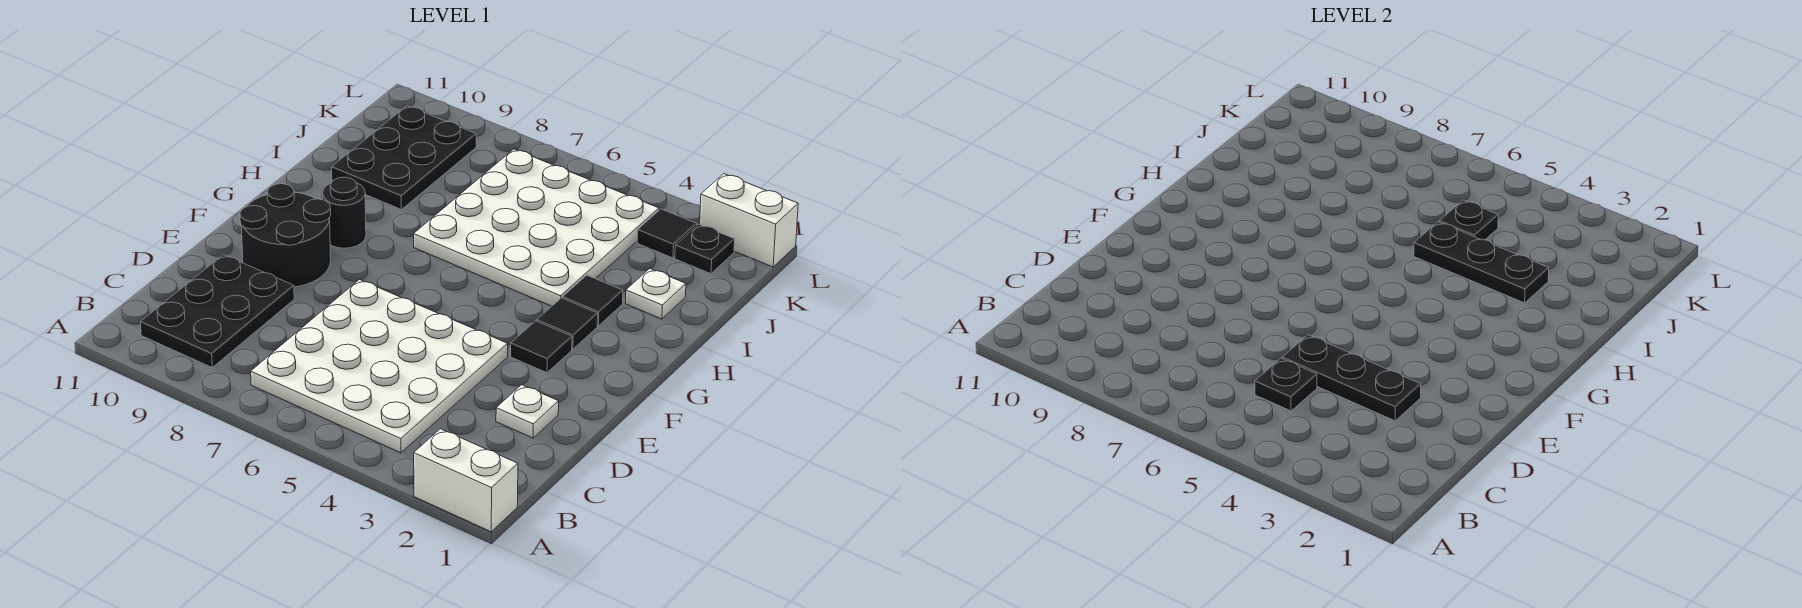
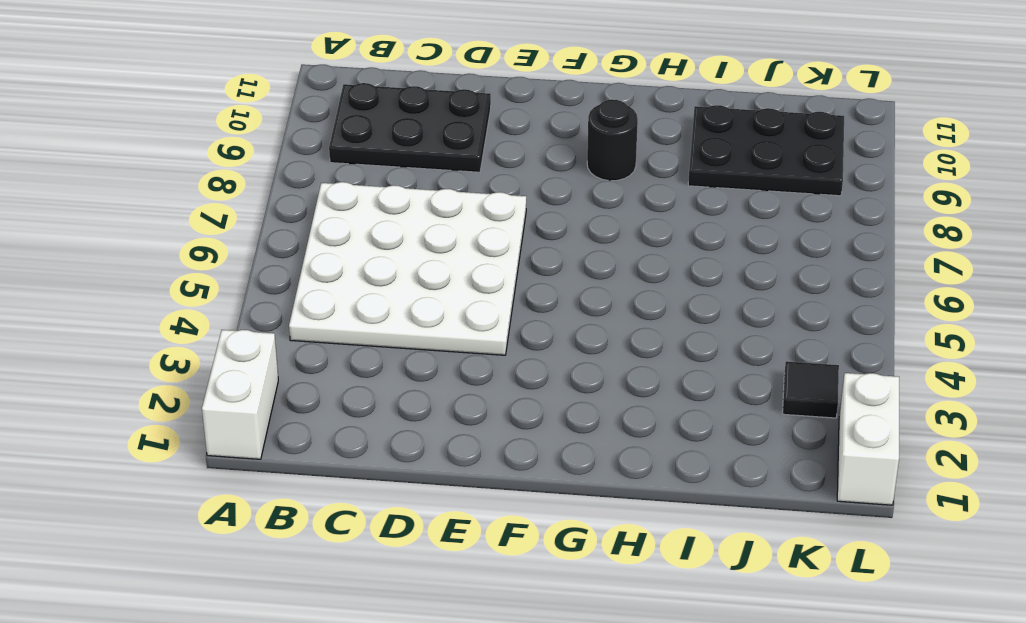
none -> white 1x1 plate [496,385,559,438]
none -> black 2x2 round brick [240,184,331,287]
none -> black 1x1 tile [511,321,572,373]

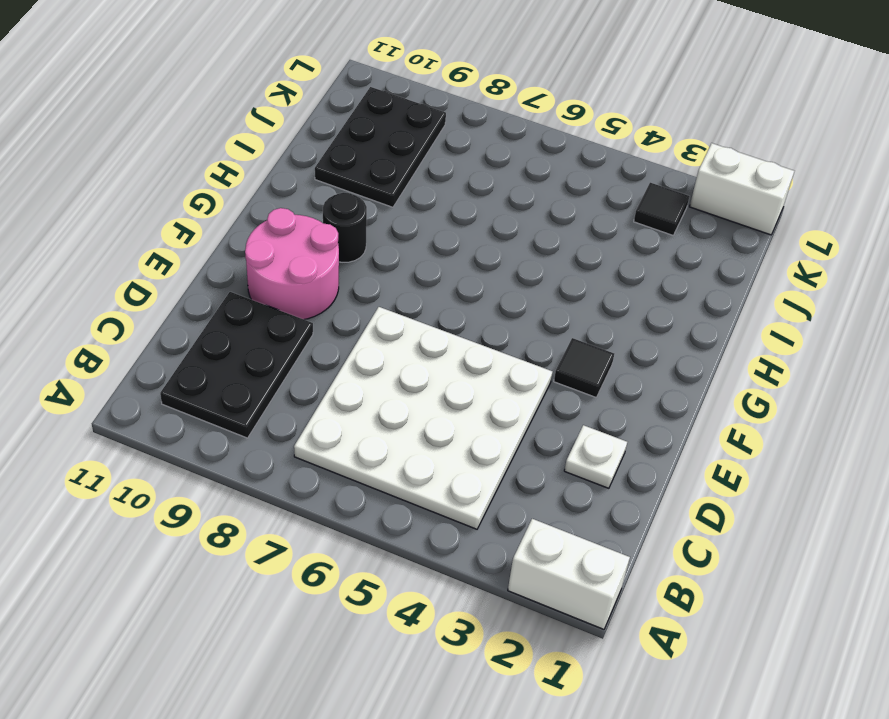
pink 2x2 round brick [245,208,339,320] -> black 2x2 round brick [240,184,331,287]
none -> black 1x1 tile [537,298,598,349]
none -> black 1x1 tile [563,275,623,326]
none -> white 4x4 plate [414,149,659,306]

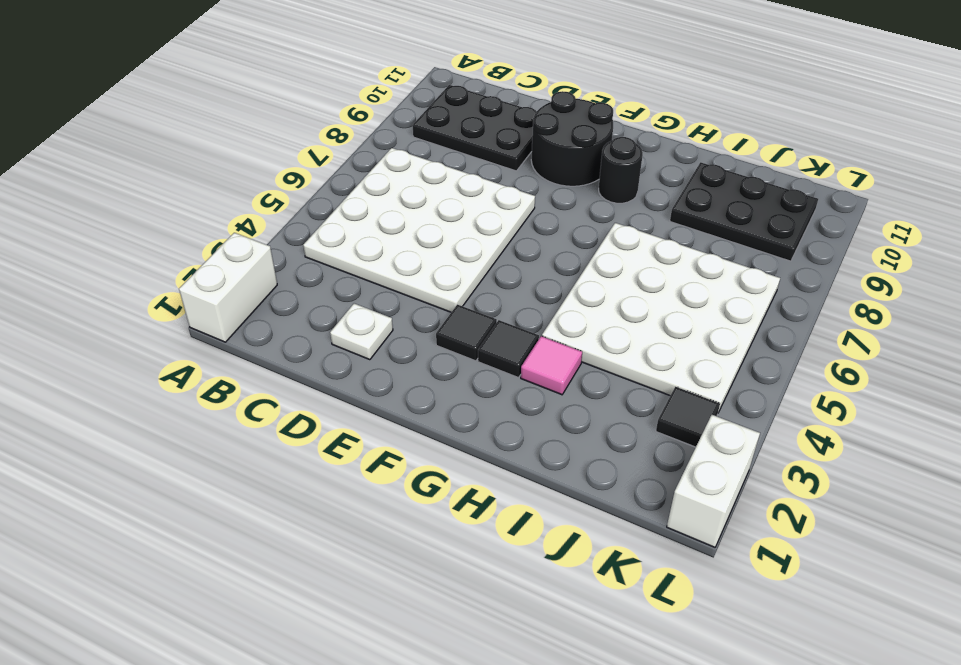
pink 1x1 tile [521,336,582,395] -> black 1x1 tile [563,275,623,326]
none -> white 1x1 plate [626,269,686,319]
none -> black 1x1 plate [675,224,735,274]
none -> black 1x1 plate [1255,358,1317,411]

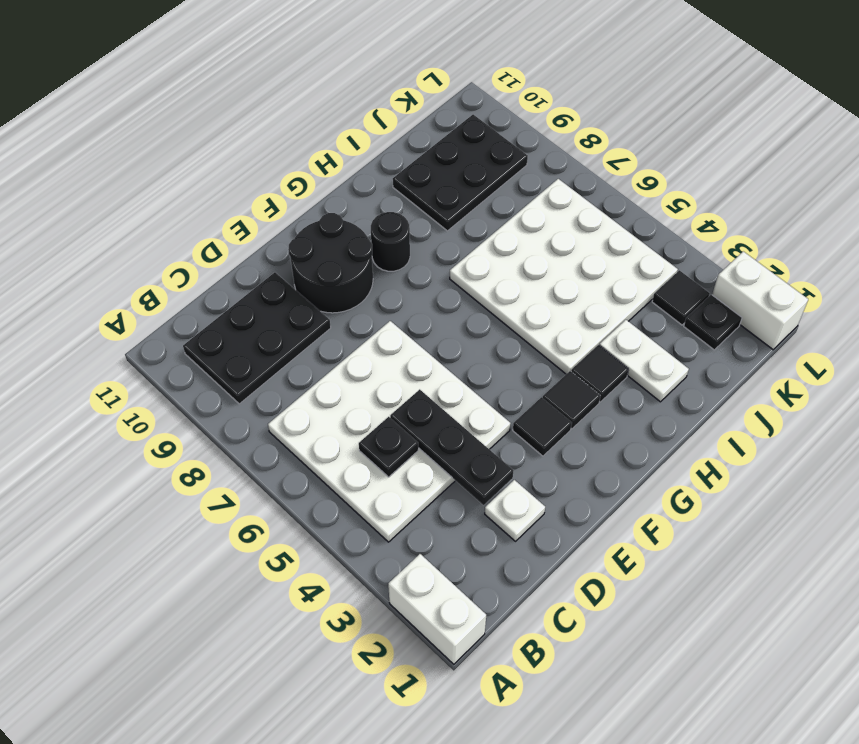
white 1x2 plate [599,320,689,402] -> white 1x1 plate [626,269,686,319]
none -> black 1x3 plate [1414,222,1549,303]
none -> black 1x1 plate [1439,200,1498,240]

